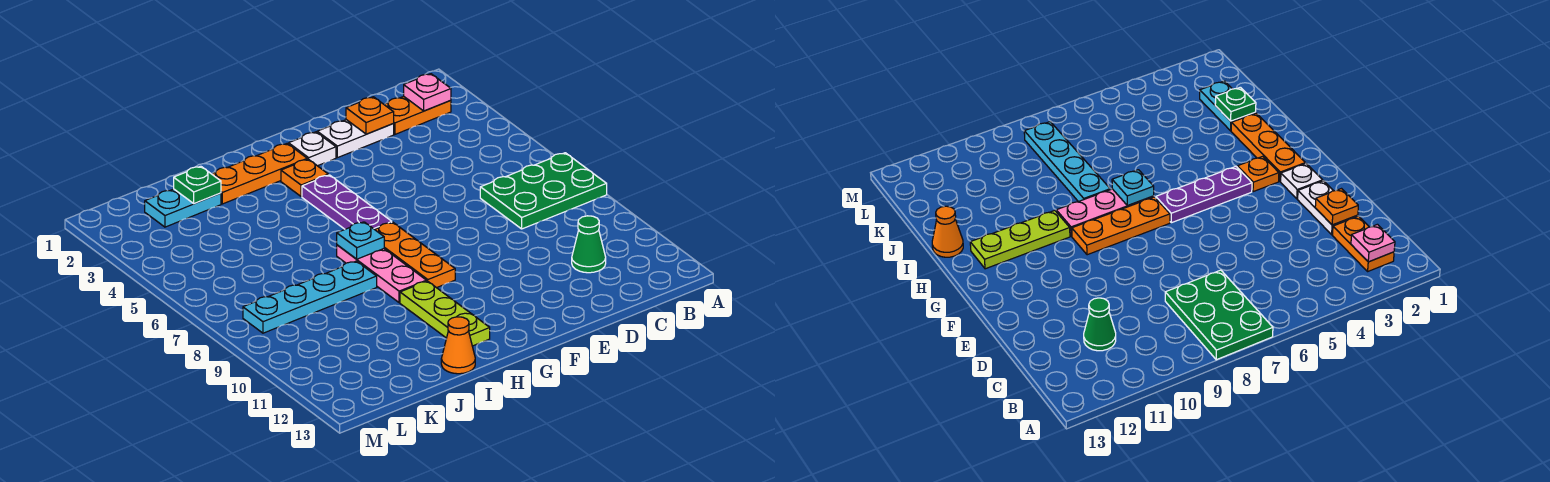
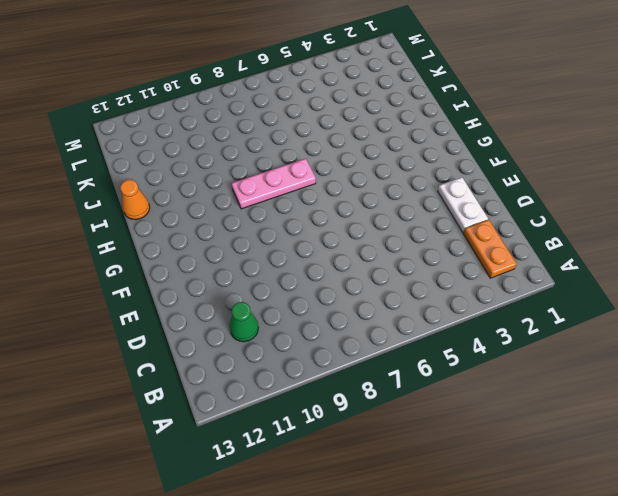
none -> green 2x3 plate [480,153,607,229]
none -> white 1x1 plate [289,132,336,166]
none -> orange 1x3 plate [212,144,307,204]

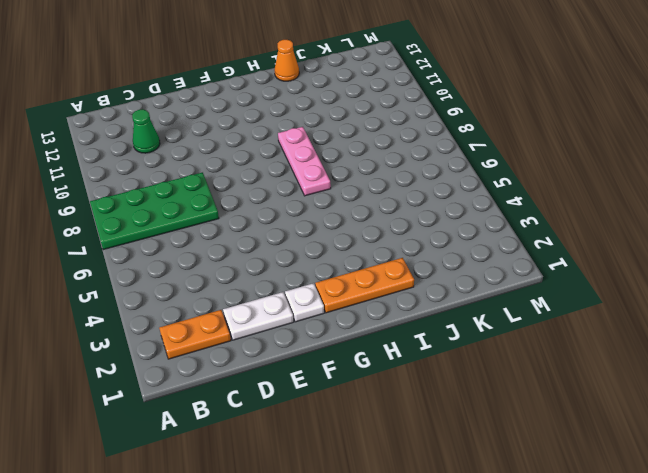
green 2x4 plate [90,172,219,250] -> green 2x3 plate [480,153,607,229]
none -> orange 1x1 plate [281,159,328,197]
none -> purple 1x3 plate [302,175,392,230]
none -> orange 1x3 plate [375,222,455,288]

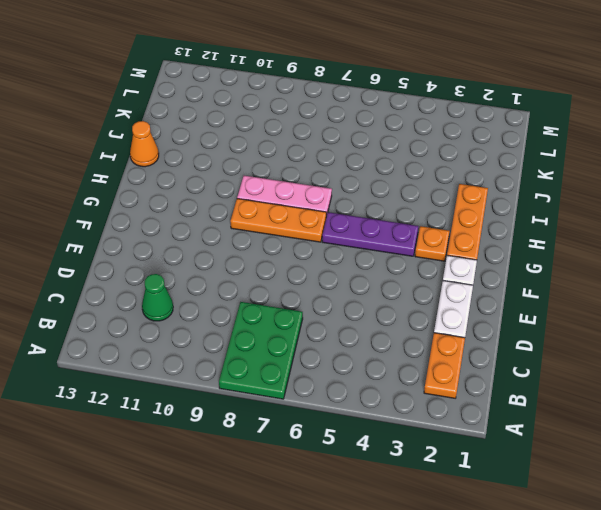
none -> lime 1x3 plate [400,281,490,346]
none -> cyan 1x4 plate [243,261,377,333]
none -> cyan 1x2 plate [145,189,221,227]

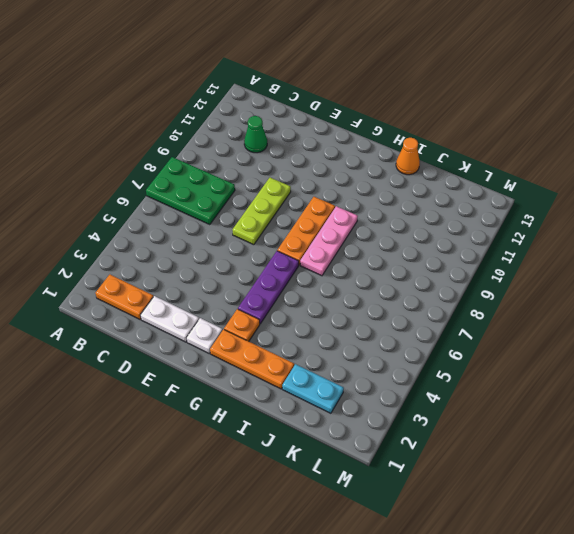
lime 1x3 plate [233,178,291,245] -> lime 1x3 plate moved to [400,281,490,346]
none -> cyan 1x4 plate [243,261,377,333]
none -> pink 1x1 plate [404,74,451,111]
none -> orange 1x1 plate [346,97,394,134]

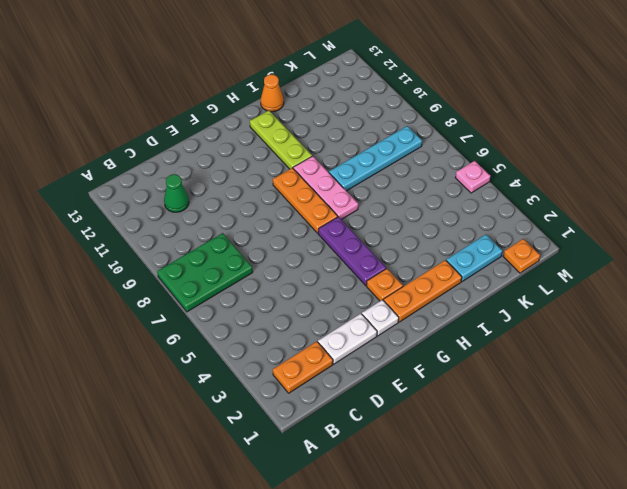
orange 1x1 plate [503,239,540,273] -> orange 1x1 plate moved to [346,97,394,134]
pink 1x1 plate [455,161,490,193] -> pink 1x1 plate moved to [404,74,451,111]
none -> cyan 1x1 plate [337,222,384,259]
none -> green 1x1 plate [174,166,221,204]

